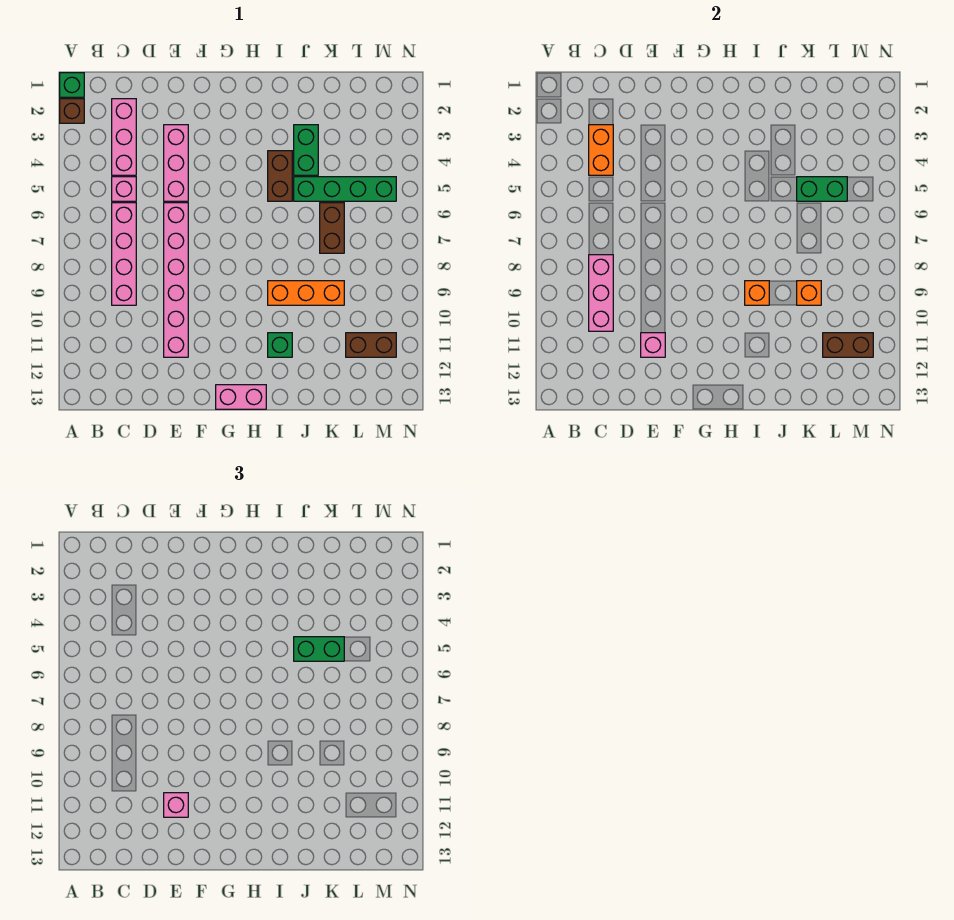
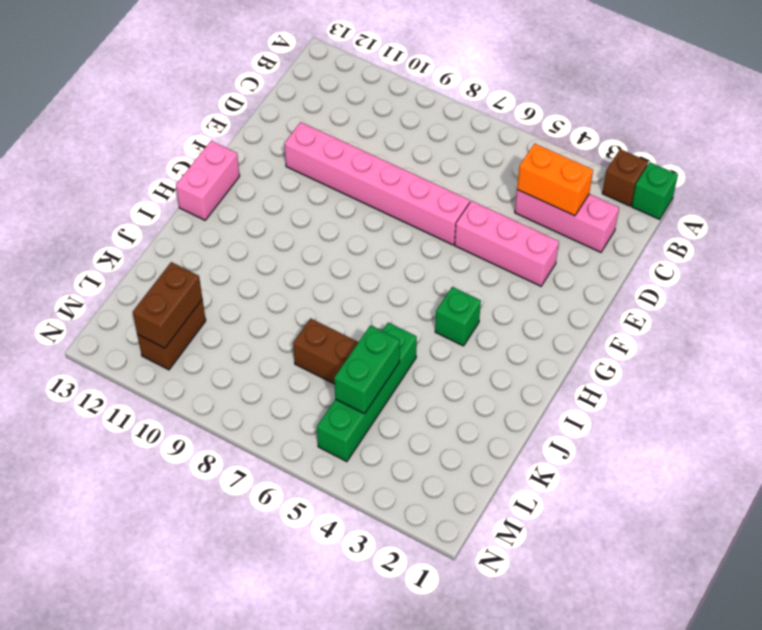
green 1x1 brick [435,287,481,346] -> green 1x1 brick moved to [268,333,292,357]
none -> pink 1x1 brick [112,177,136,201]
none -> pink 1x4 brick [112,203,136,305]
none -> brown 1x2 brick [268,151,292,201]

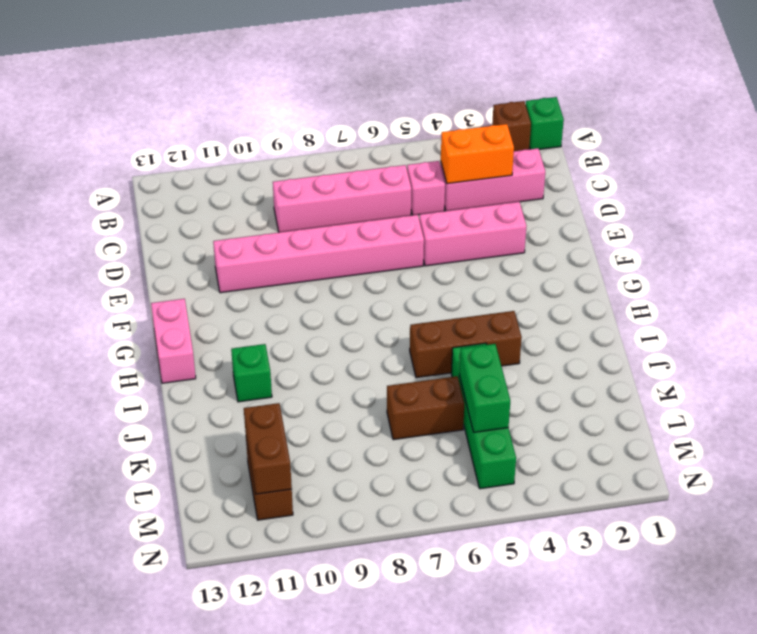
brown 1x3 brick [410,311,522,378] -> brown 1x2 brick [268,151,292,201]
none -> orange 1x3 brick [268,281,344,305]
none -> green 1x2 brick [294,125,318,175]
none -> pink 1x3 brick [589,255,613,331]

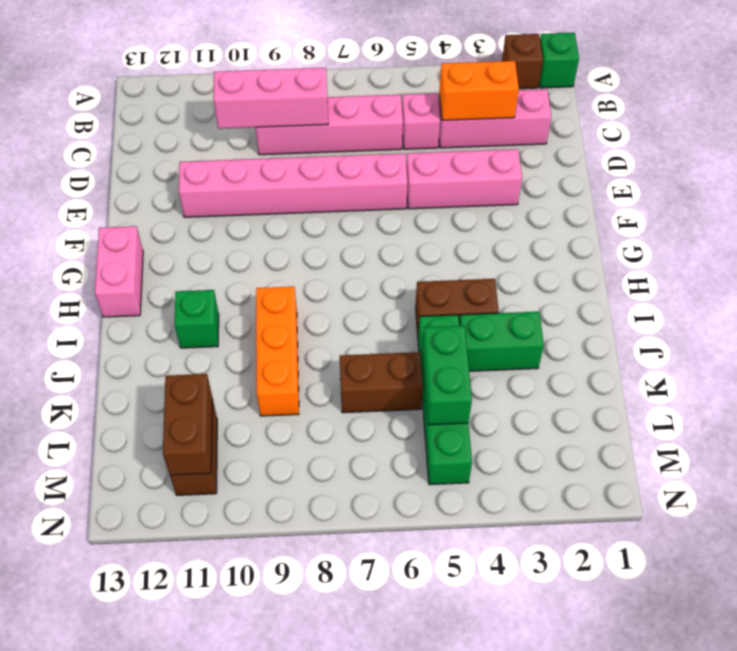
none -> pink 1x1 brick [641,333,665,357]
none -> orange 1x1 brick [745,281,769,305]
none -> orange 1x1 brick [797,281,821,305]

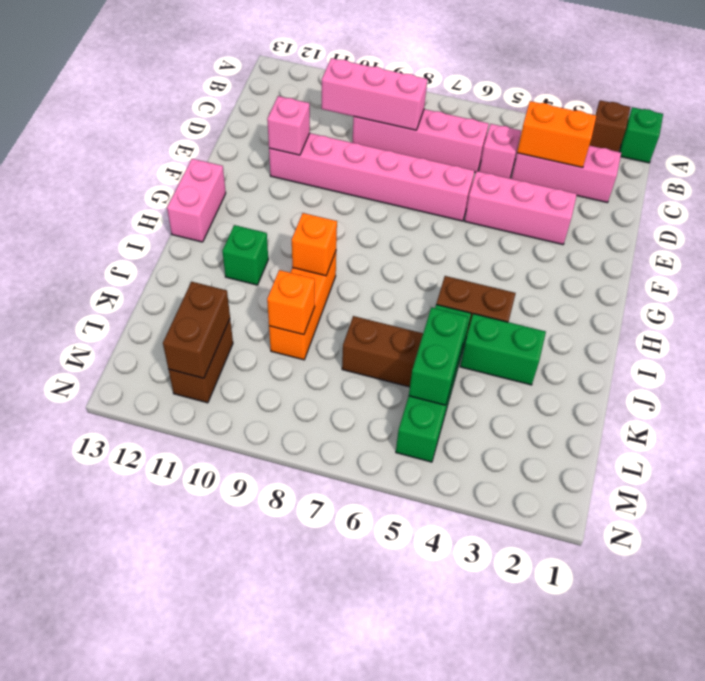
none -> pink 1x1 brick [164,793,188,817]
none -> green 1x2 brick [294,637,344,661]

